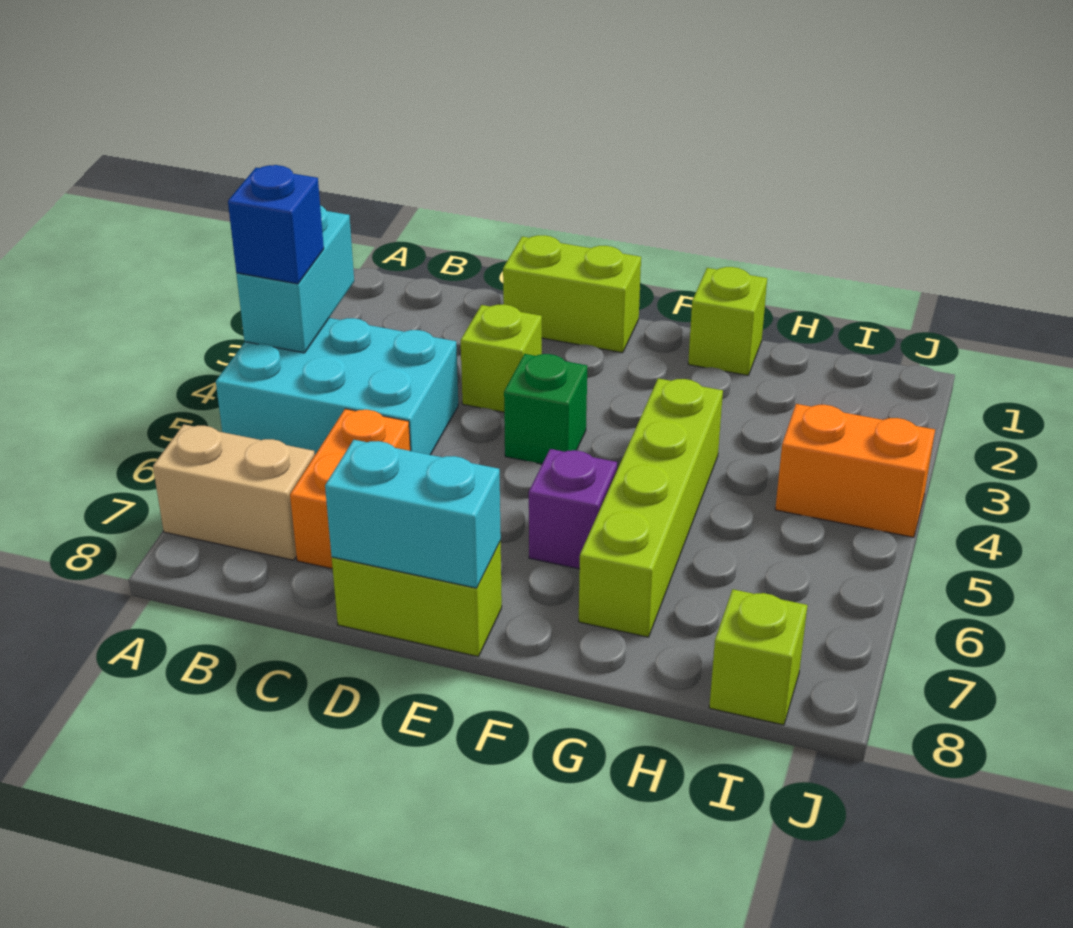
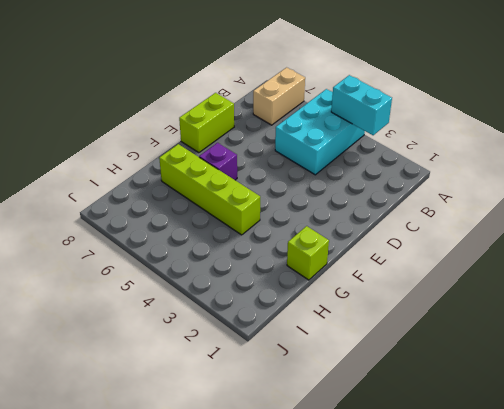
none -> orange 1x2 brick [290,409,410,569]
none -> lime 1x2 brick [503,235,641,353]
none -> lime 1x1 brick [461,304,542,412]

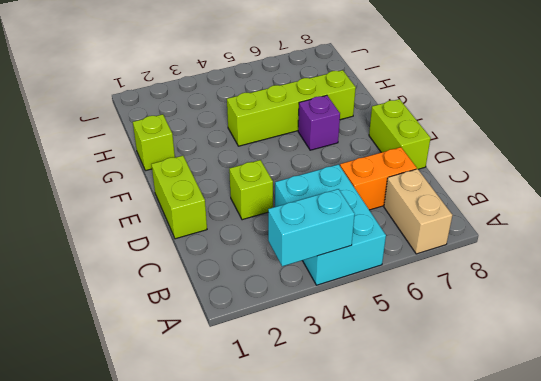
none -> green 1x1 brick [504,354,587,464]
none -> orange 1x2 brick [775,404,935,537]
none -> lime 1x1 brick [709,589,807,725]

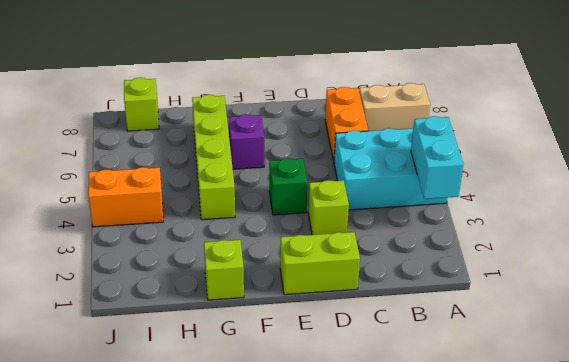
none -> lime 1x2 brick [332,541,502,657]
none -> cyan 1x2 brick [325,440,501,588]
none -> blue 1x1 brick [228,165,324,284]

